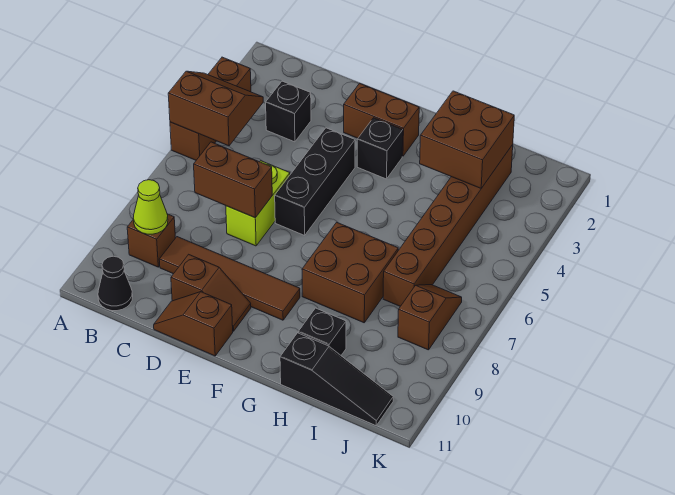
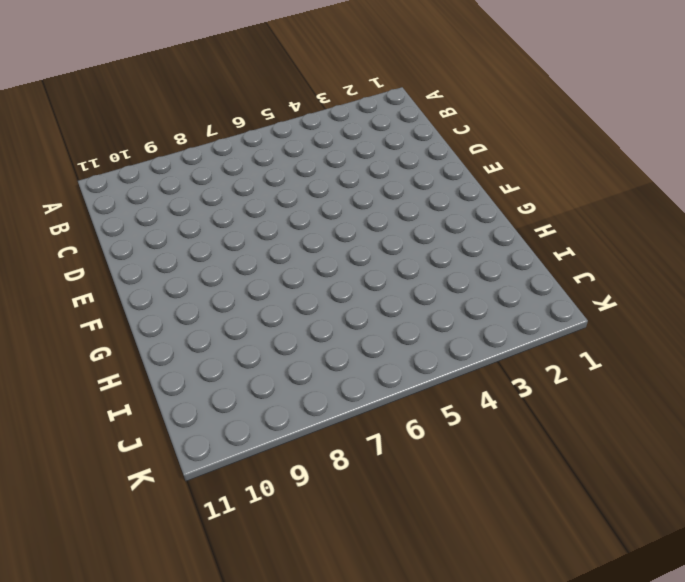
none -> brown 1x3 brick [170,57,251,160]
none -> brown 1x1 brick [127,214,175,267]
none -> black 1x1 cone [98,256,133,311]

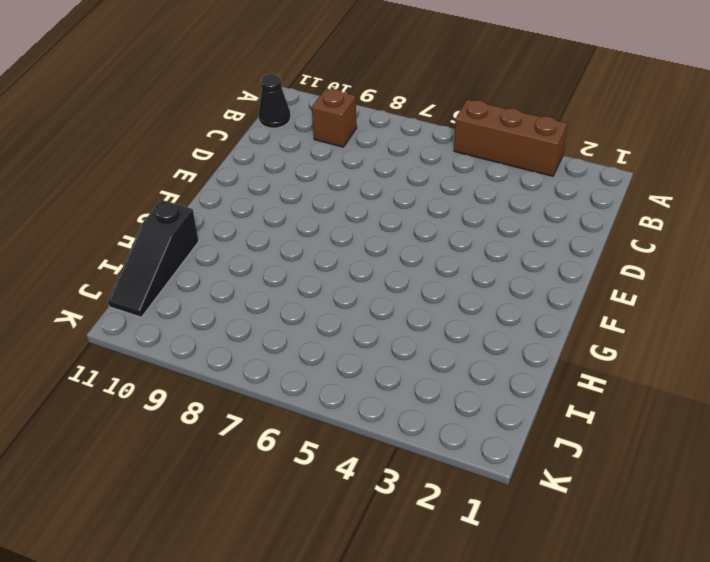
none -> black 1x1 brick [266,81,311,142]
none -> brown 1x4 tile [159,237,300,320]
none -> lime 1x2 brick [226,161,290,246]

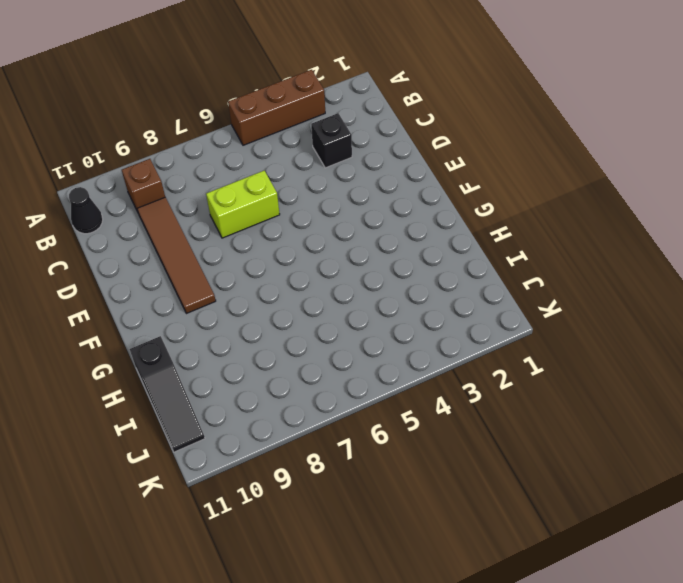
none -> brown 1x2 slope [171,254,251,331]
none -> brown 1x2 slope [154,292,233,356]
none -> brown 1x2 brick [344,83,419,156]

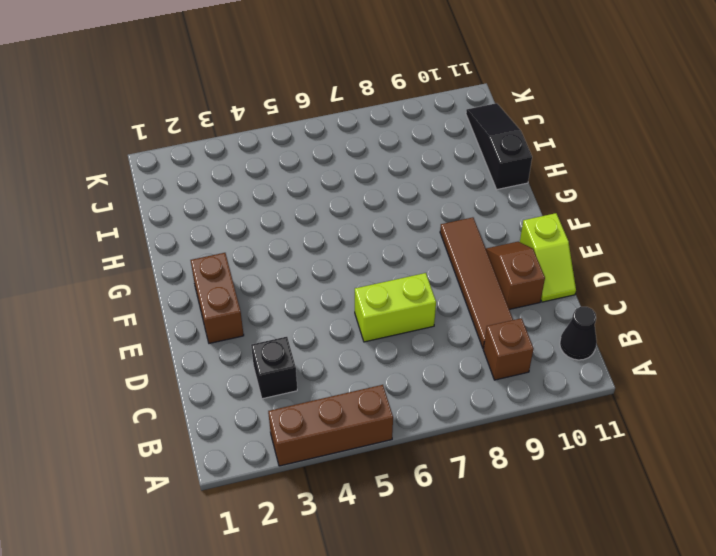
lime 1x2 slope [520,213,576,302] -> brown 1x2 slope [154,292,233,356]
none -> black 1x3 brick [275,128,355,235]
none -> black 1x1 brick [357,118,403,179]
none -> brown 2x2 brick [302,222,398,323]

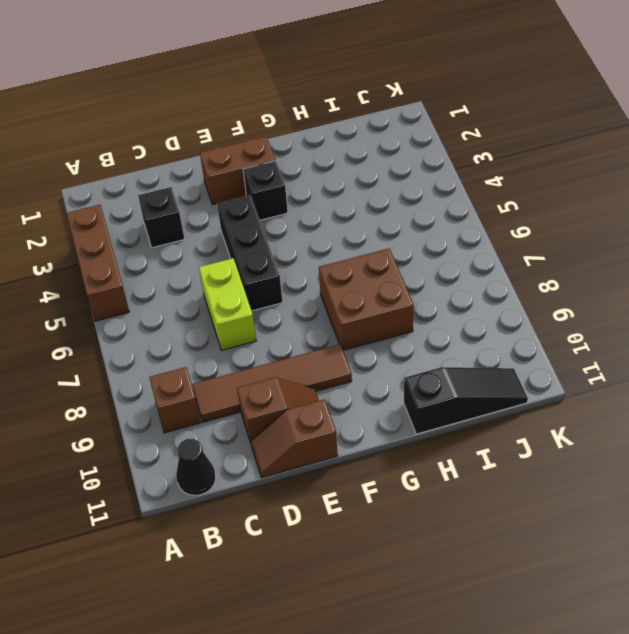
none -> black 1x1 brick [298,308,346,355]
none -> brown 1x6 brick [383,145,513,306]
none -> brown 1x2 slope [398,285,462,350]

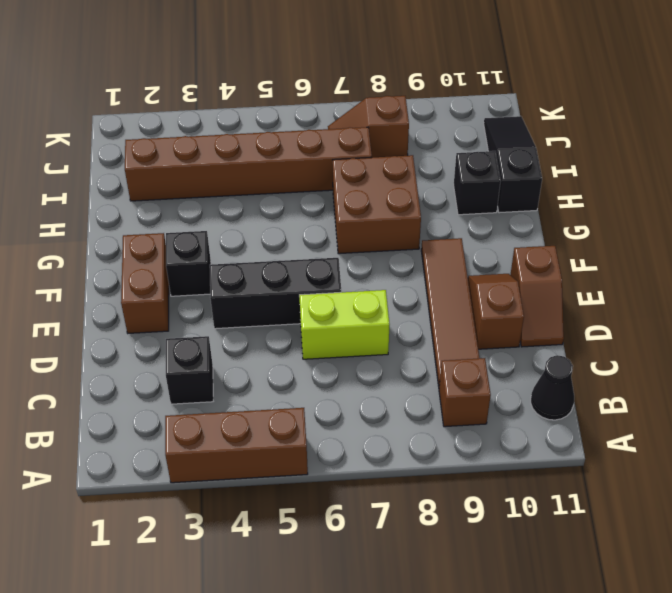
none -> brown 2x2 slope [168,71,263,146]
none -> lime 1x1 cone [133,180,168,234]
none -> brown 1x2 brick [194,142,272,218]

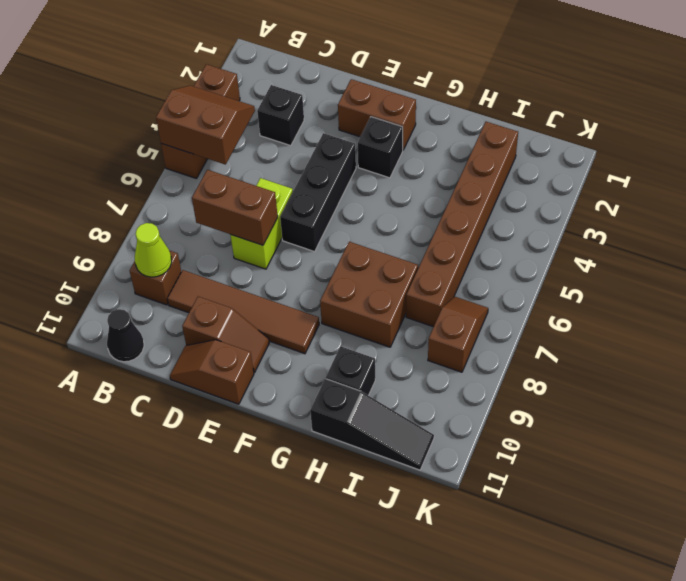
none -> brown 2x2 brick [420,91,514,188]

